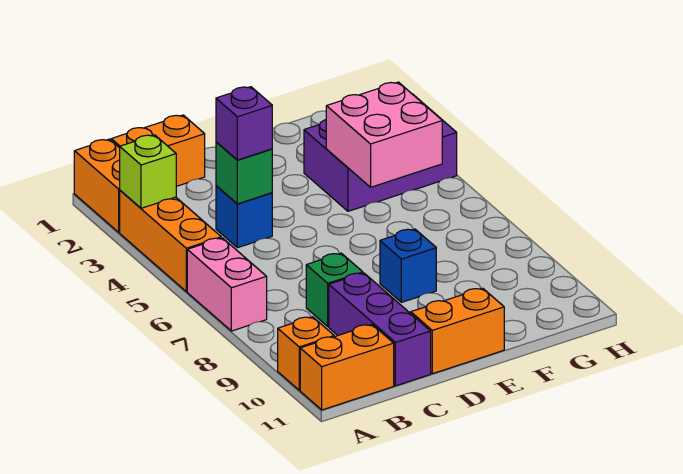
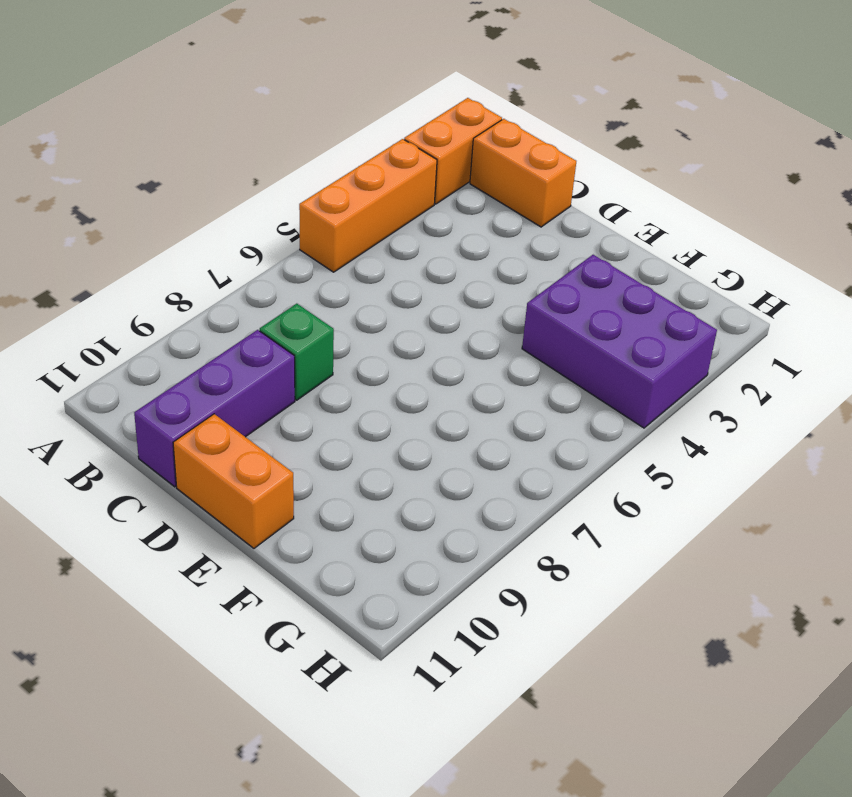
none -> pink 1x2 brick [187,238,267,331]
none -> orange 1x1 brick [278,317,334,390]
none -> orange 1x2 brick [300,325,394,410]

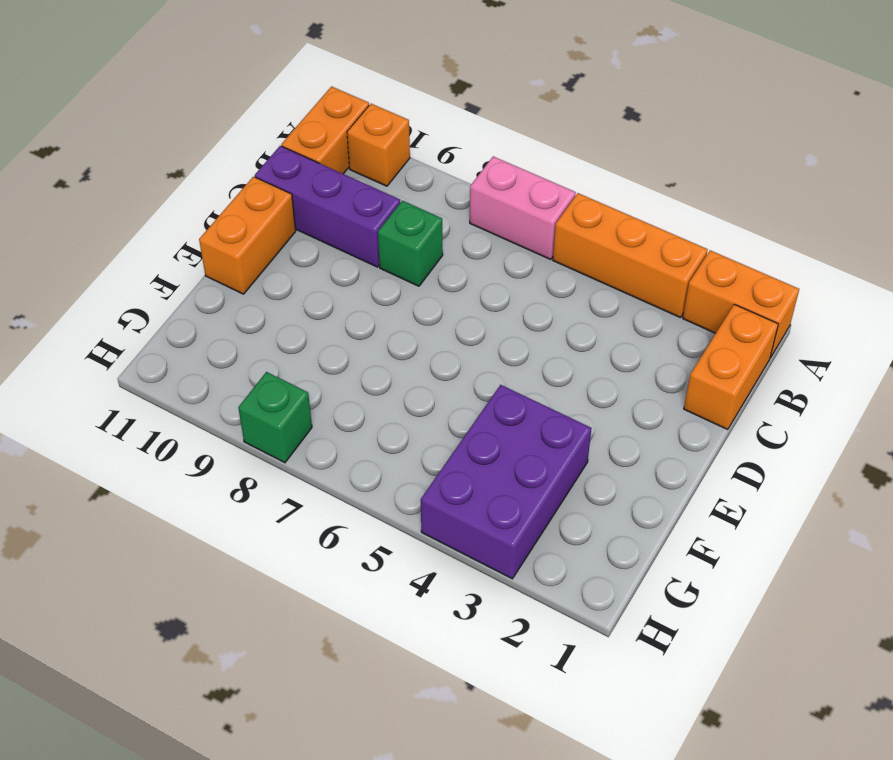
green 1x1 brick [238,372,312,463] -> green 1x1 brick moved to [216,142,272,204]
none -> blue 1x1 brick [216,186,272,248]
none -> blue 1x1 brick [380,229,436,302]
none -> lime 1x1 brick [120,135,176,208]

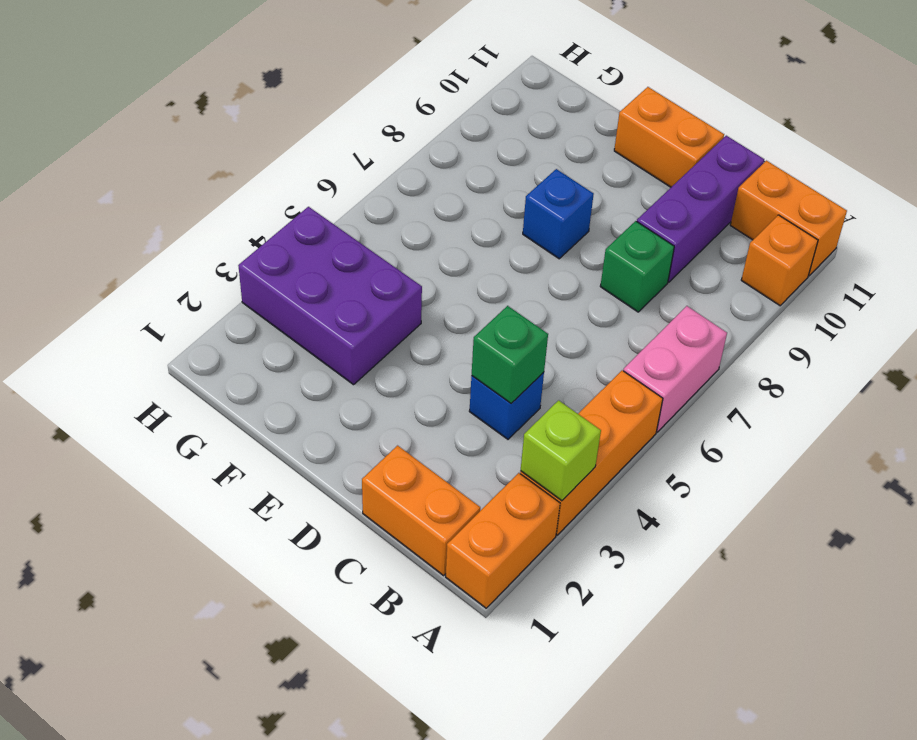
none -> pink 2x2 brick [326,82,442,187]
none -> purple 1x1 brick [216,87,272,160]

